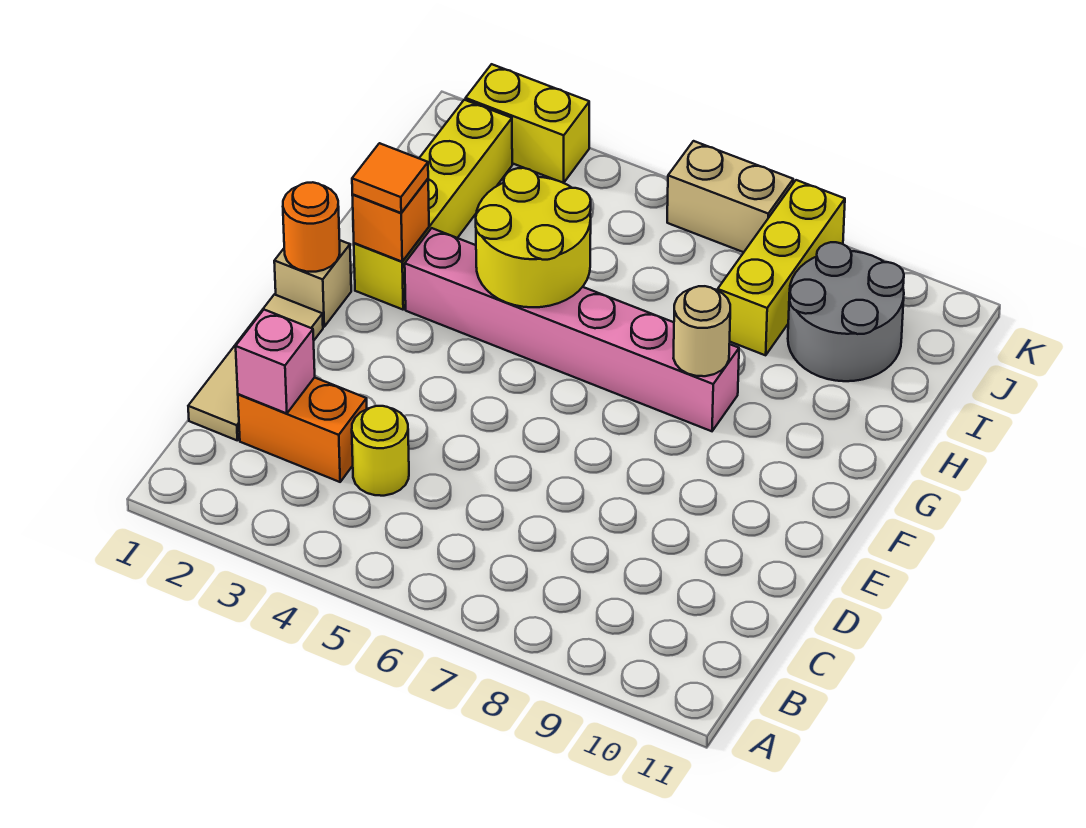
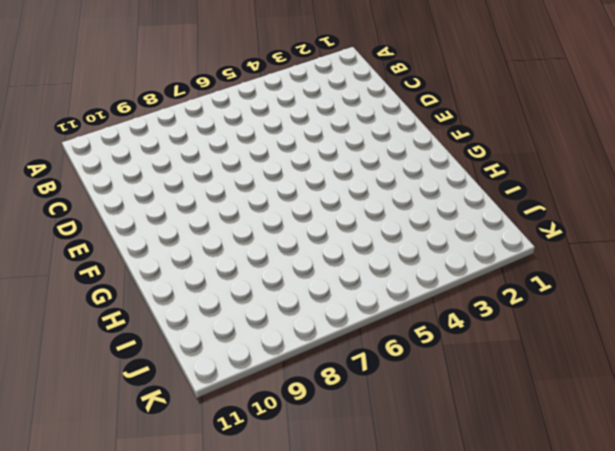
none -> tan 1x3 tile [188,294,323,440]
none -> orange 1x2 brick [238,377,367,482]
none -> yellow 1x1 round brick [352,406,409,496]

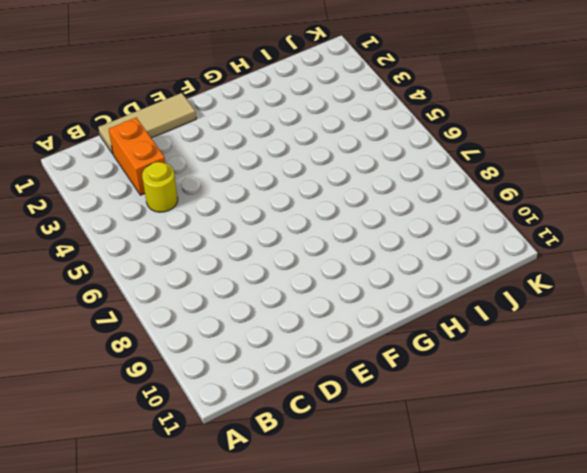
none -> tan 1x1 brick [274,240,351,327]
none -> yellow 1x4 brick [354,100,512,310]
none -> pink 1x6 brick [405,228,739,431]

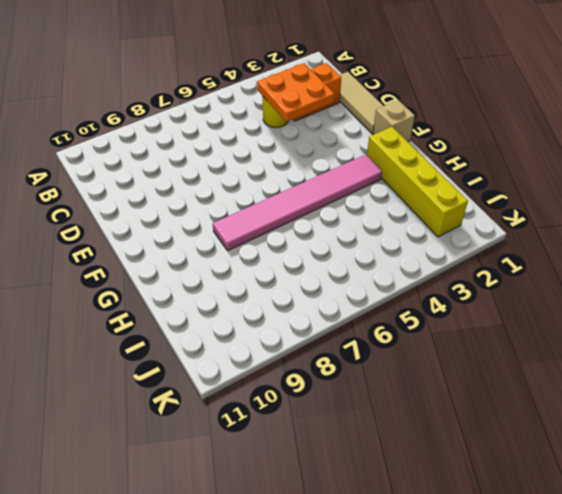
orange 2x2 plate [257,63,334,122] -> none
pink 1x6 tile [213,155,382,250] -> pink 1x6 brick [405,228,739,431]
none -> yellow 1x3 brick [718,180,845,355]
none -> grey 2x2 round brick [788,242,904,381]
none -> yellow 1x2 brick [466,64,589,183]

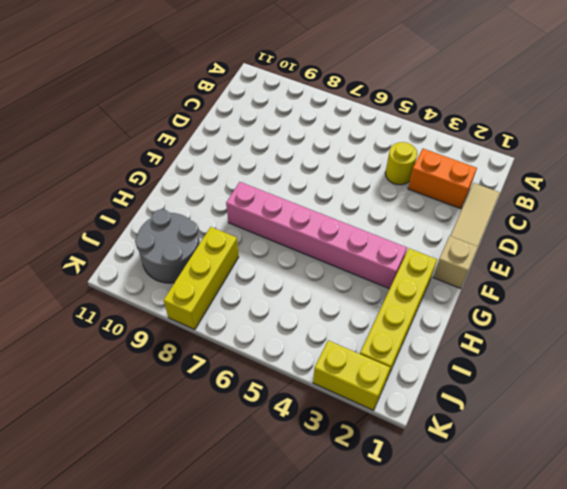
none -> tan 1x2 brick [667,141,793,252]
none -> pink 1x1 brick [236,310,315,414]
none -> orange 1x1 round brick [283,182,340,272]

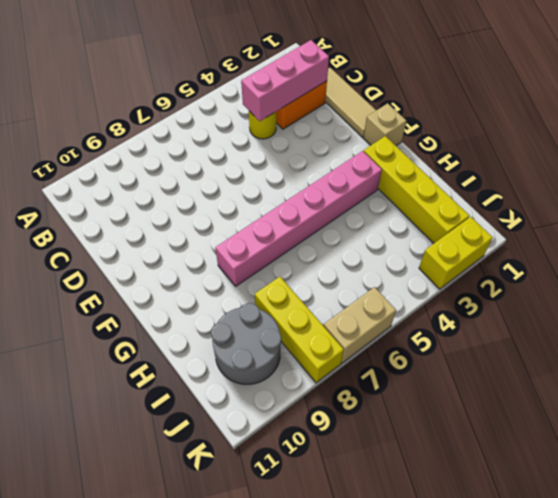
pink 1x3 brick [241,40,329,121] -> pink 1x1 brick [236,310,315,414]
none -> orange 1x1 round brick [283,182,340,272]
none -> orange 1x1 brick [352,179,429,262]
none -> yellow 2x2 round brick [476,168,591,307]

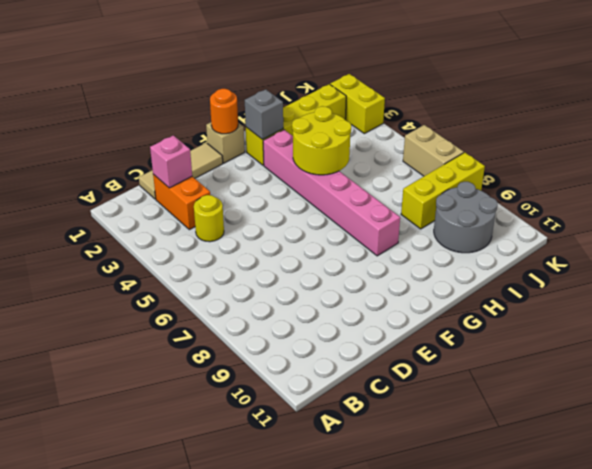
grey 1x1 brick [245,89,283,139] -> orange 1x1 brick [352,179,429,262]
none -> tan 1x1 round brick [673,286,730,376]
none -> orange 1x1 tile [352,143,428,213]

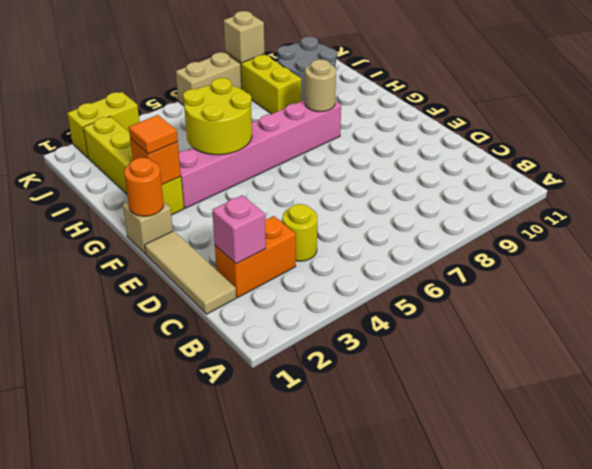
tan 1x1 brick [224,11,265,63] -> none

